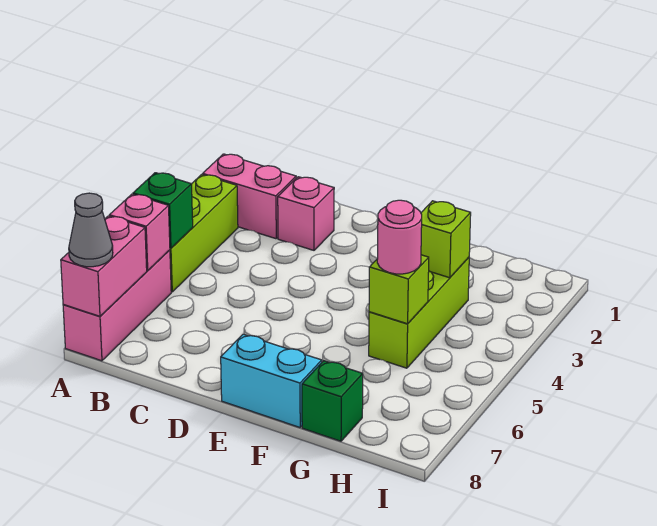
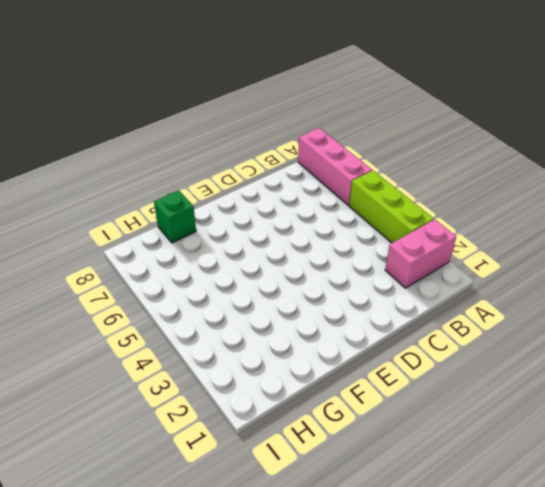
none -> pink 1x1 brick [278,177,334,250]
none -> cyan 1x2 brick [221,334,322,427]
none -> lime 1x3 brick [369,257,469,368]

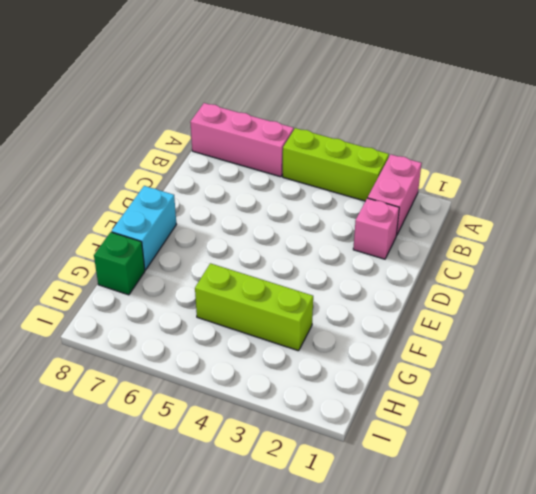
none -> green 1x1 brick [133,173,193,248]
none -> pink 1x1 brick [109,194,170,271]
none -> pink 1x2 brick [61,216,147,316]

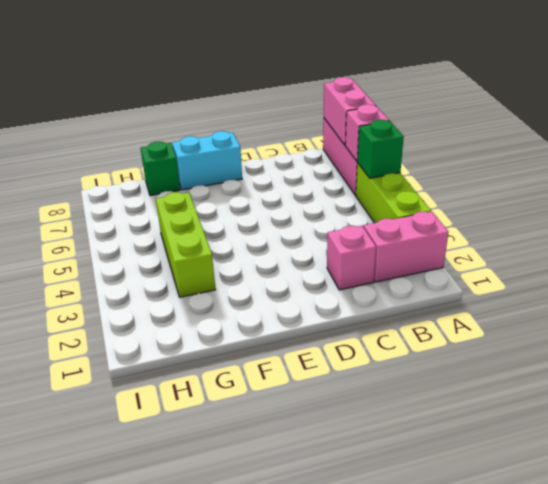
none -> lime 1x1 brick [421,201,471,278]
none -> lime 1x1 brick [369,255,429,324]
none -> grey 1x1 cone [69,193,113,267]

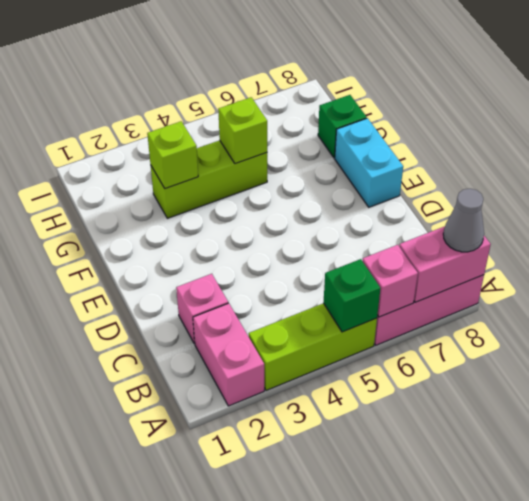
none -> pink 1x1 round brick [377,200,422,274]

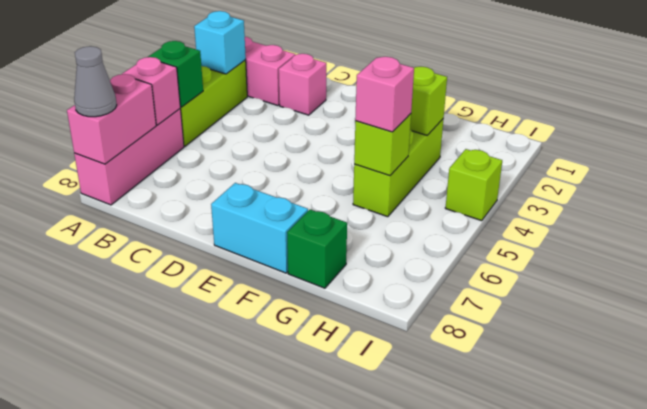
cyan 1x1 brick [194,11,246,74] -> none
pink 1x1 brick [355,57,414,132] -> pink 1x1 round brick [377,200,422,274]
lime 1x1 brick [445,149,502,221] -> none

